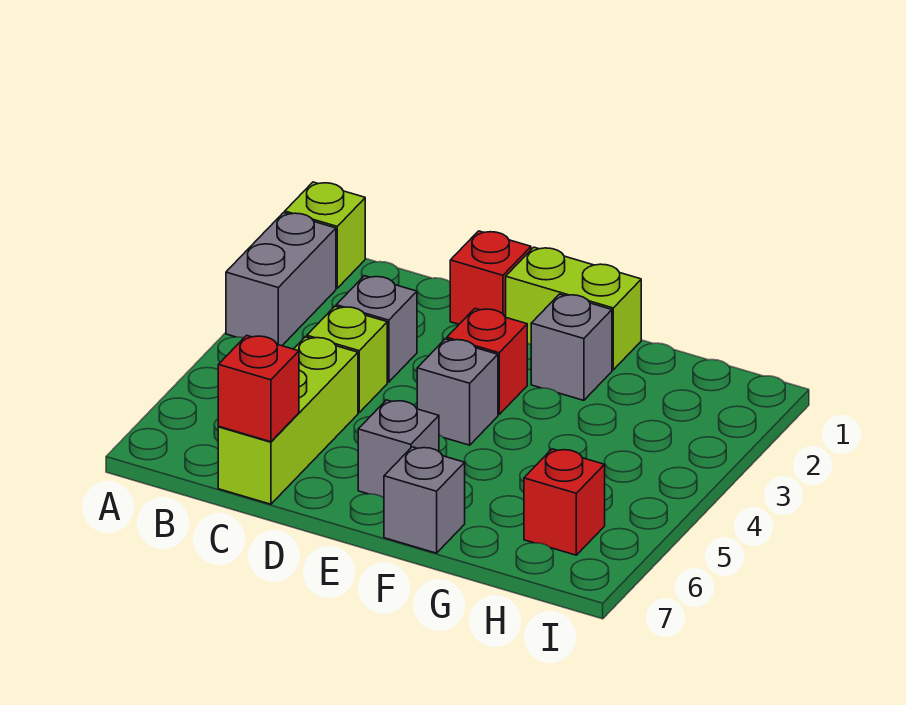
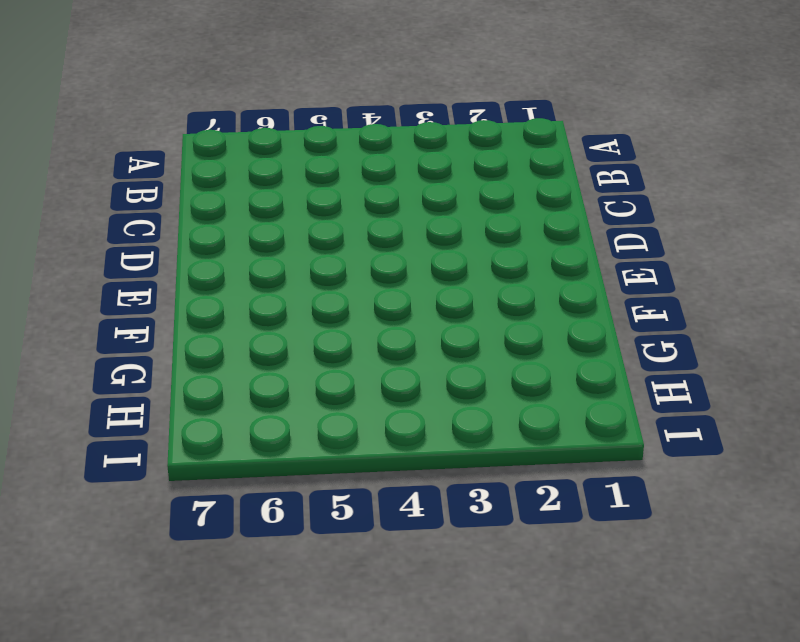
none -> lime 1x1 brick [285,182,365,288]
none -> grey 1x2 brick [226,213,336,346]
none -> grey 1x1 brick [336,276,417,382]

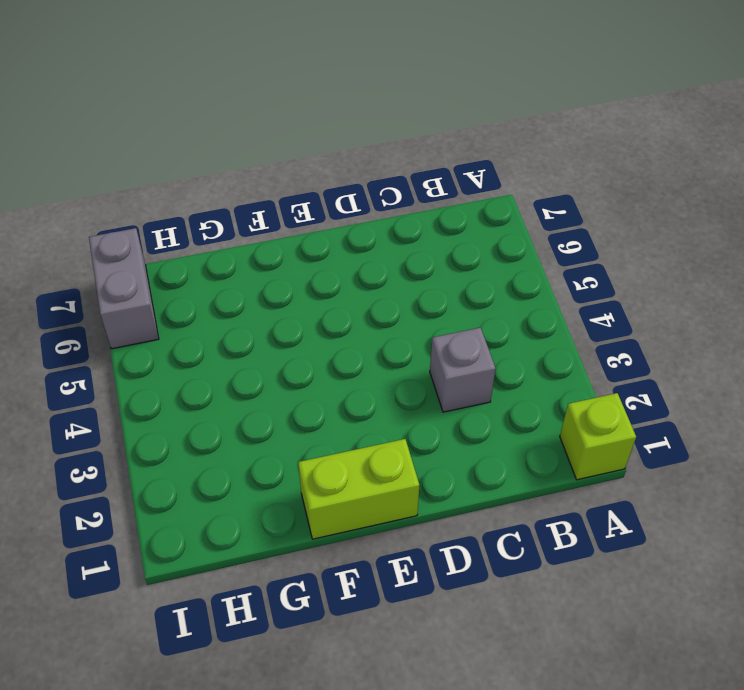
grey 1x2 brick [89,228,159,349] -> grey 1x2 brick moved to [226,213,336,346]
none -> lime 1x1 brick [307,306,387,412]
none -> lime 1x3 brick [218,337,358,504]
none -> red 1x1 brick [450,231,531,324]

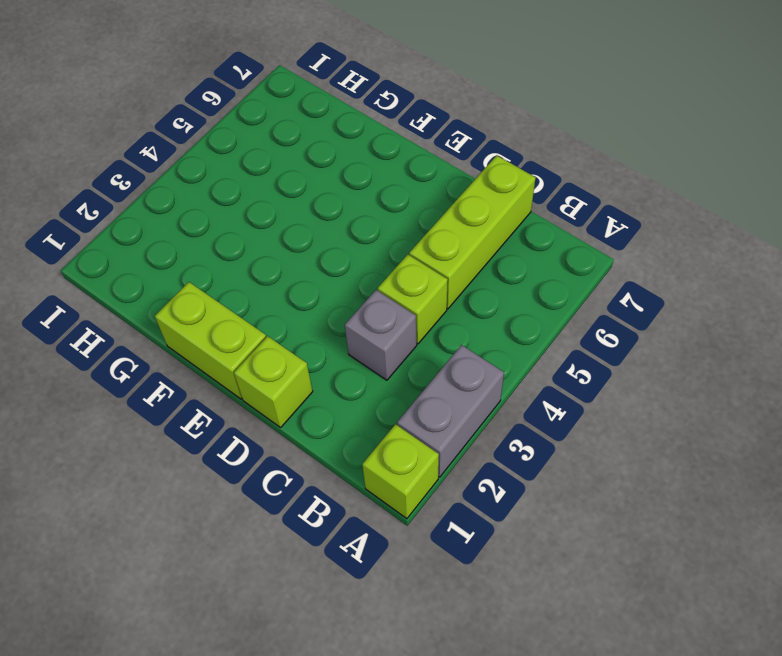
lime 1x1 brick [234,336,313,428] -> red 1x1 brick [450,231,531,324]
none -> red 1x1 brick [447,309,527,415]
none -> grey 1x1 brick [417,339,498,445]
none -> grey 1x1 brick [358,400,439,498]

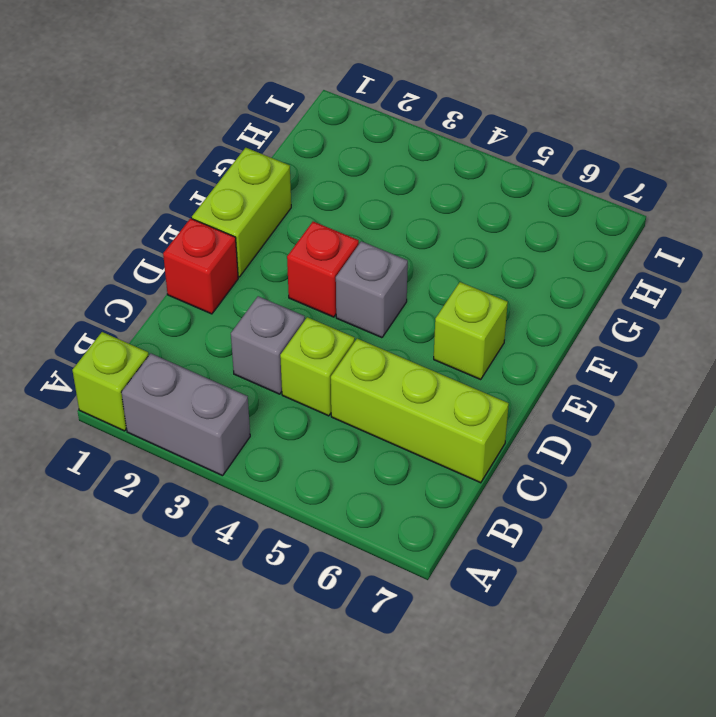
lime 1x1 brick [434,282,508,379] -> grey 1x1 brick [358,400,439,498]
none -> grey 1x1 brick [531,294,612,400]
none -> grey 1x1 brick [384,447,465,553]
none -> red 1x1 brick [524,449,605,555]

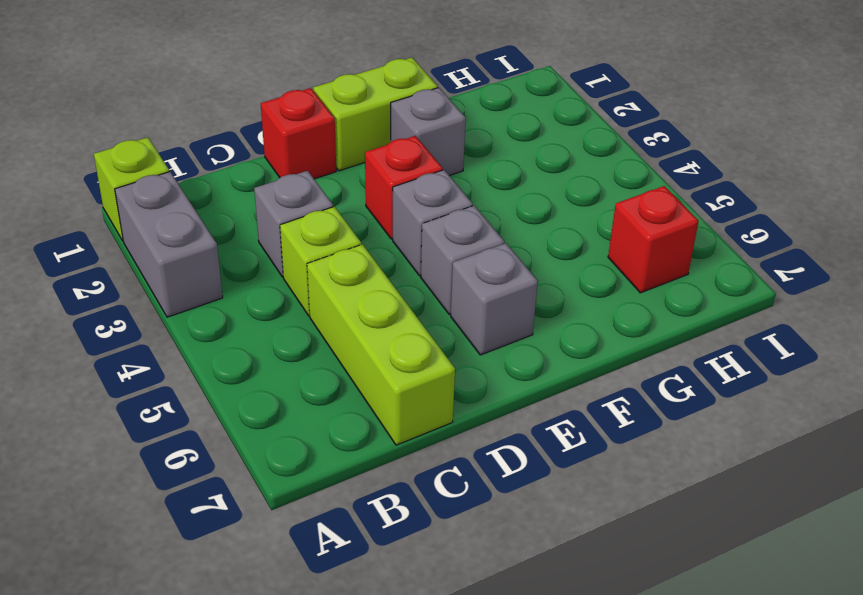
grey 1x1 brick [421,206,504,314] -> grey 1x1 brick moved to [384,447,465,553]
none -> red 1x1 brick [218,335,299,442]

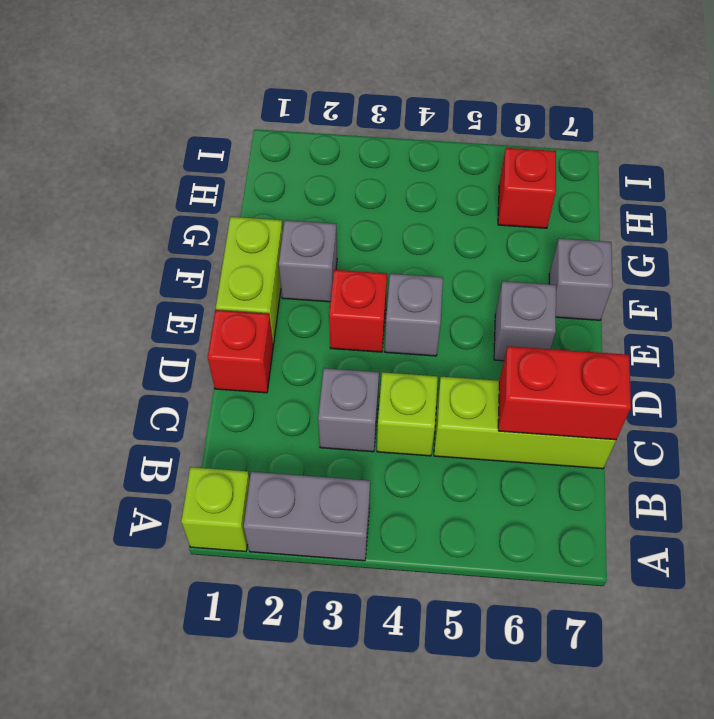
red 1x2 brick [498,346,631,440] -> red 1x1 brick [218,335,299,442]

